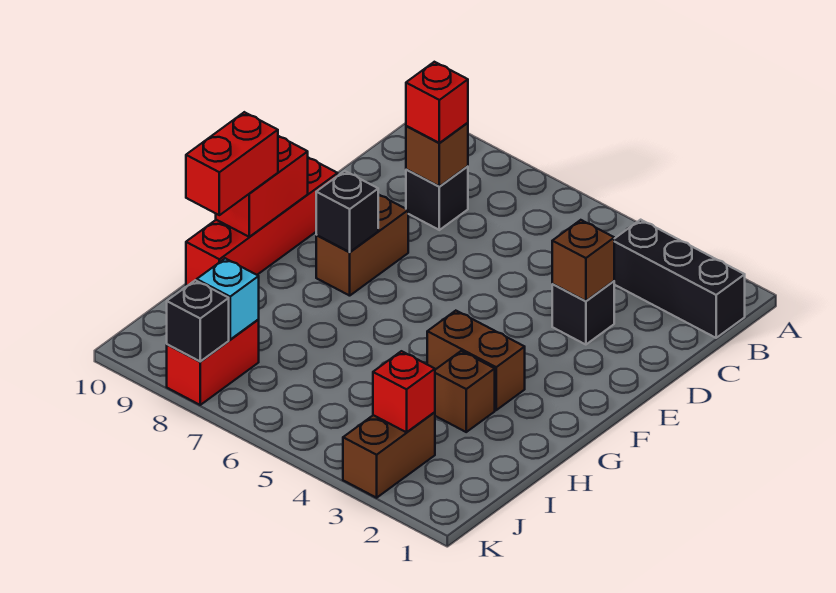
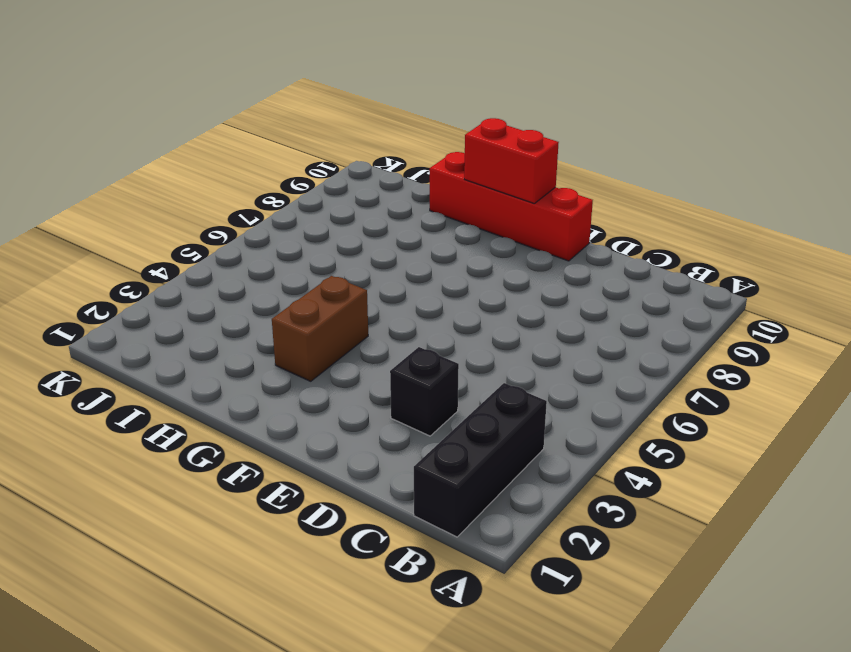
none -> black 1x1 brick [406,166,468,230]
none -> brown 1x2 brick [316,194,408,296]
none -> brown 1x1 brick [435,351,495,432]

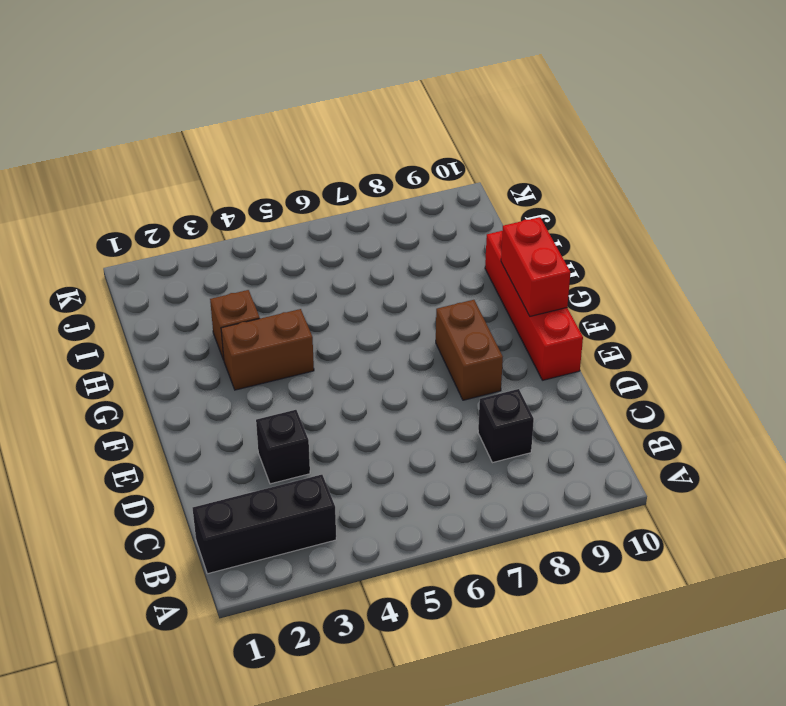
none -> brown 1x2 brick [343,412,435,498]
none -> red 1x2 brick [167,320,259,405]
none -> brown 1x1 brick [406,123,468,186]

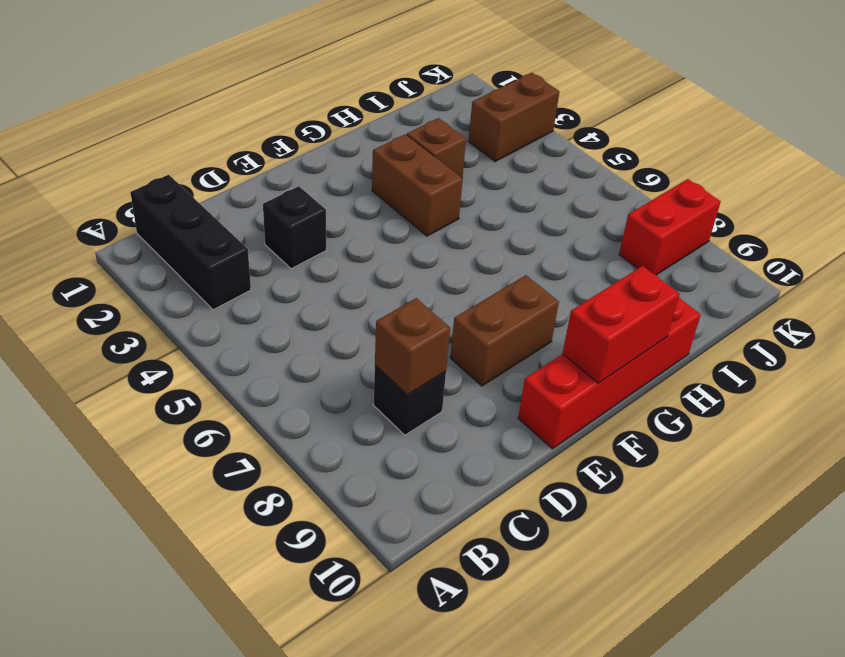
none -> brown 1x1 brick [552,220,614,301]
none -> black 1x1 brick [316,171,378,252]
none -> red 1x1 brick [373,351,435,432]

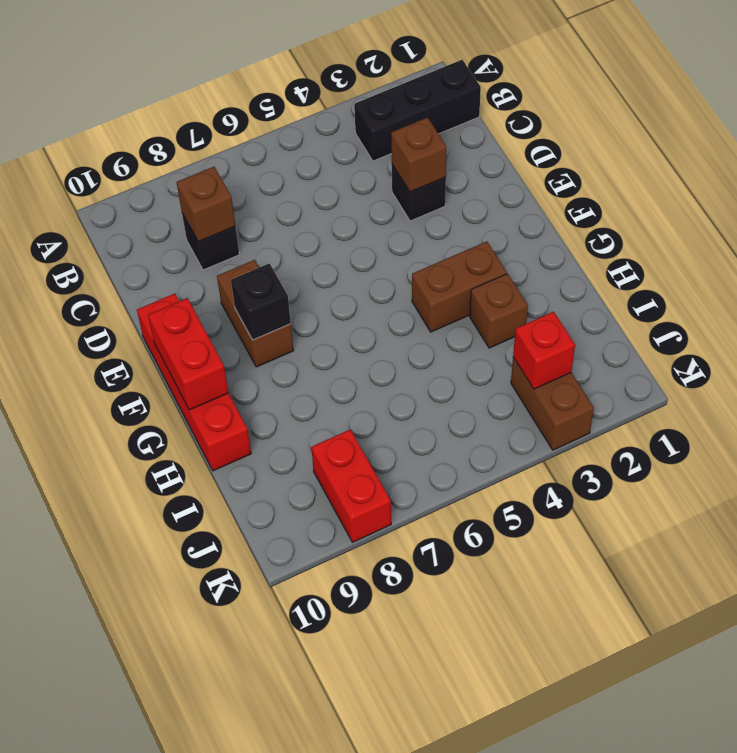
none -> cyan 1x1 brick [197,258,259,339]
none -> black 1x1 brick [167,280,229,362]
none -> red 1x1 brick [406,62,468,143]

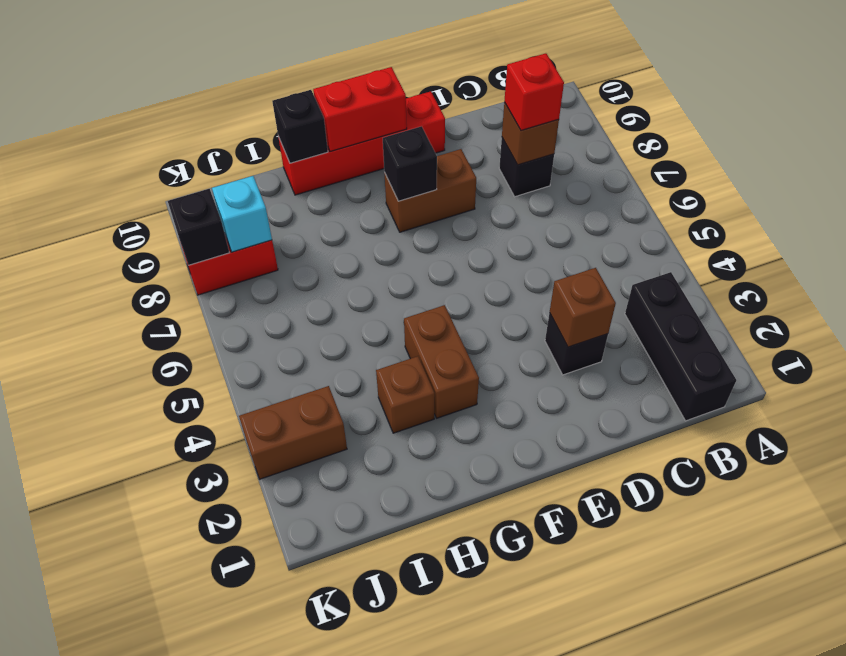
black 1x1 brick [272,90,328,163] -> none
none -> red 1x1 brick [373,351,435,432]
none -> red 1x2 brick [186,112,278,215]

